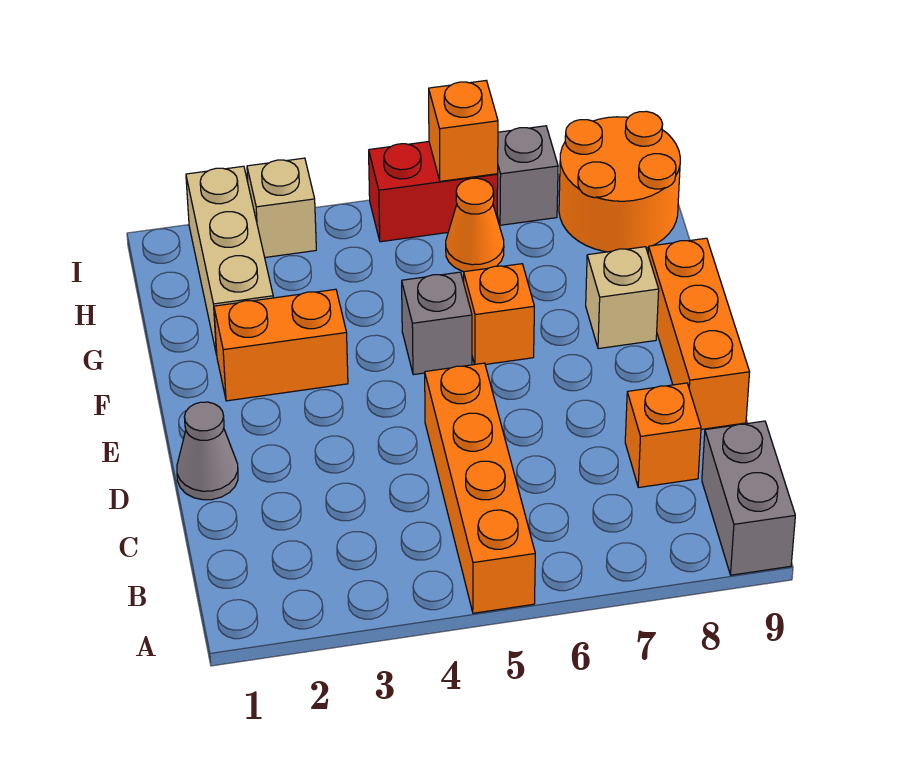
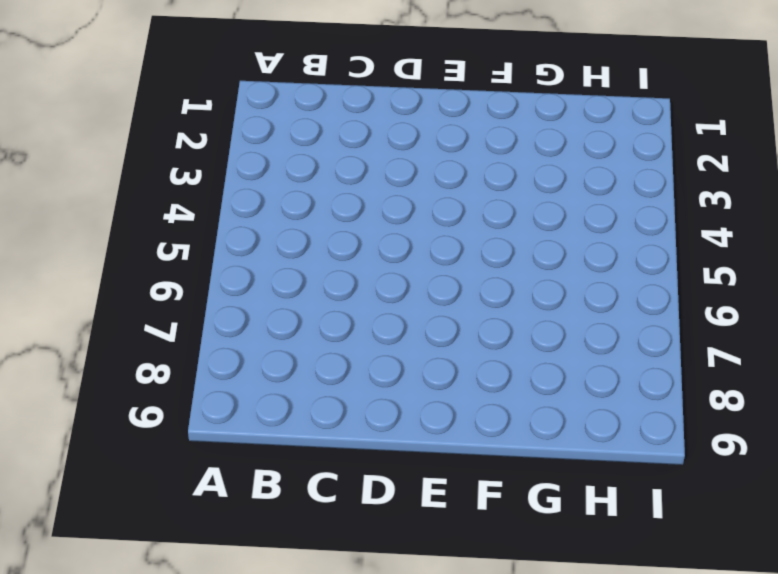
none -> orange 1x4 brick [425,363,535,613]
none -> grey 1x2 brick [702,421,795,575]
none -> orange 1x1 brick [625,383,701,488]

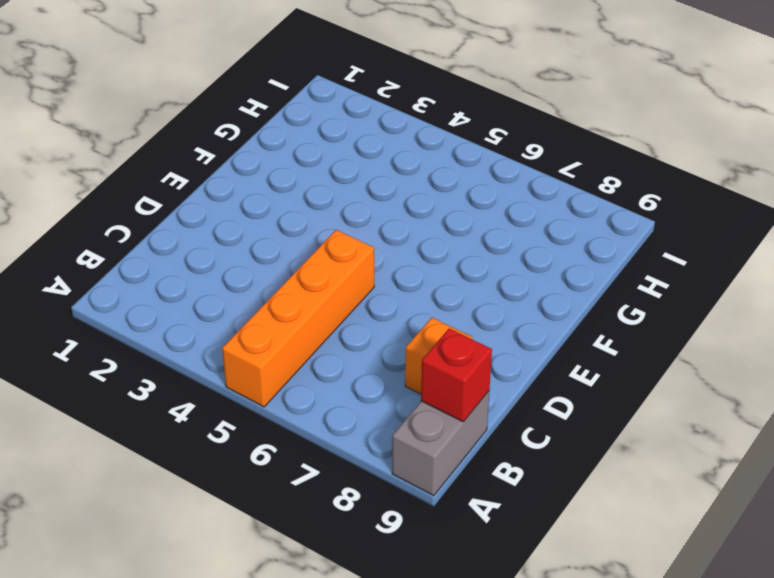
red 1x1 brick [421,329,492,422] -> none
none -> grey 1x1 cone [177,402,238,500]
none -> orange 1x3 brick [648,238,750,429]
none -> orange 1x2 brick [214,289,348,401]

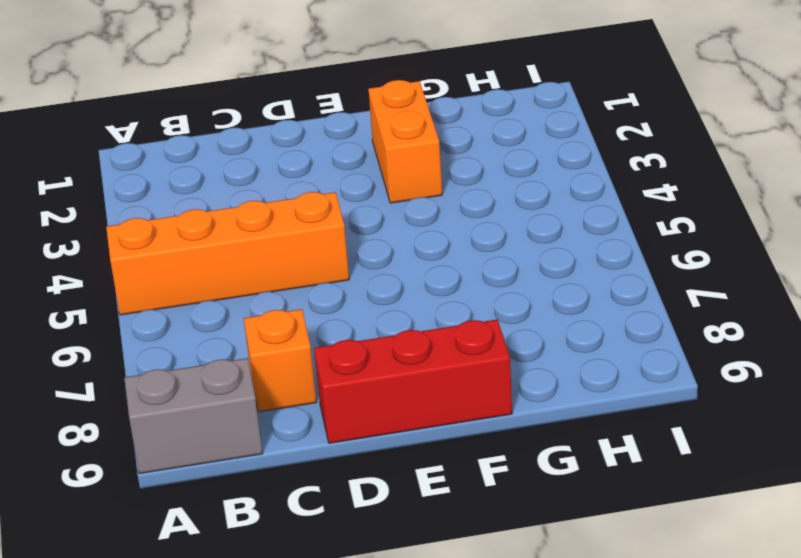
red 1x3 brick [314,319,512,443] -> orange 1x3 brick [648,238,750,429]
none -> grey 1x1 cone [177,402,238,500]
none -> grey 1x1 brick [402,272,472,375]
none -> orange 1x1 brick [464,264,534,364]

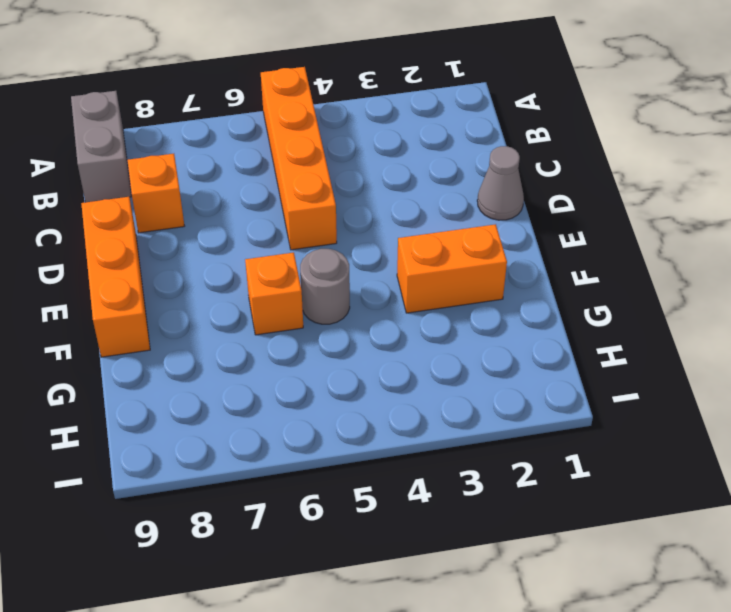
grey 1x1 round brick [300,249,350,324] -> grey 1x1 brick [402,272,472,375]
none -> tan 1x1 brick [586,247,659,349]
none -> tan 1x3 brick [186,166,273,355]
none -> orange 1x1 cone [446,178,504,272]

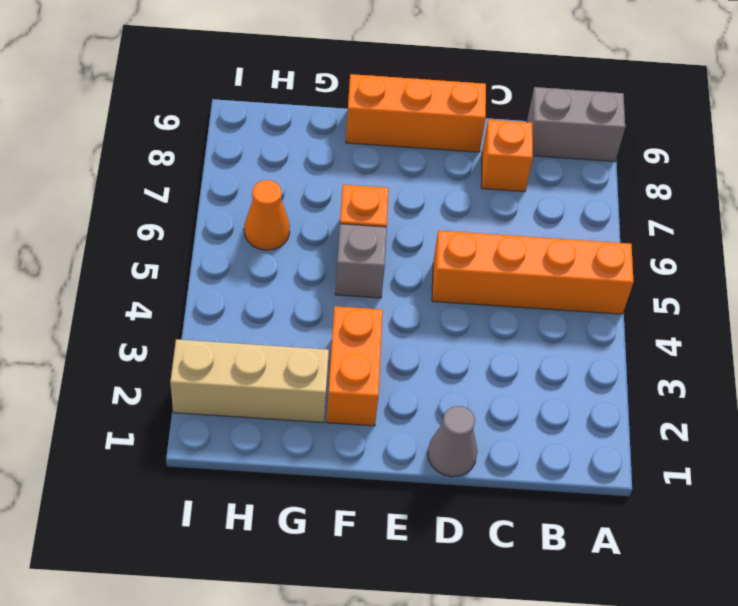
none -> tan 1x1 brick [586,247,659,349]
none -> orange 2x2 round brick [559,111,680,252]
none -> tan 1x1 brick [247,158,316,257]

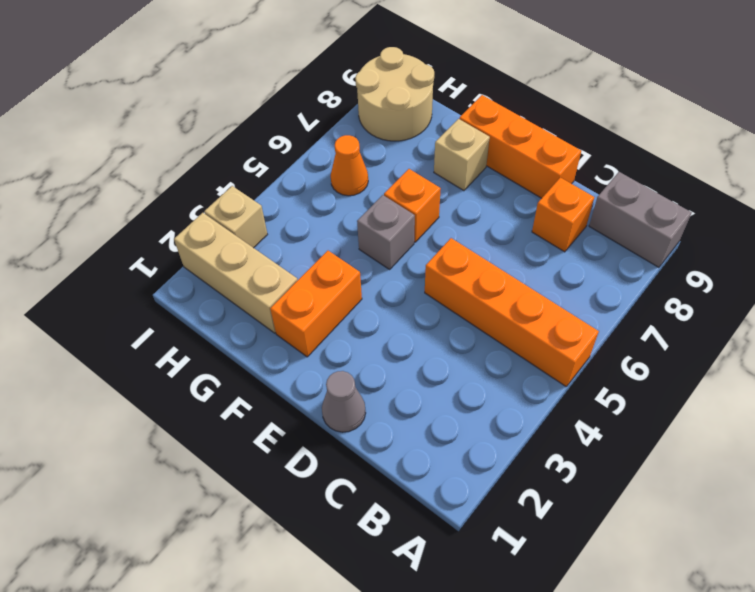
tan 2x2 round brick [355,47,434,141] -> orange 2x2 round brick [559,111,680,252]
none -> red 1x2 brick [369,142,498,242]
none -> grey 1x1 brick [497,126,558,225]
none -> orange 1x1 brick [429,81,498,181]

